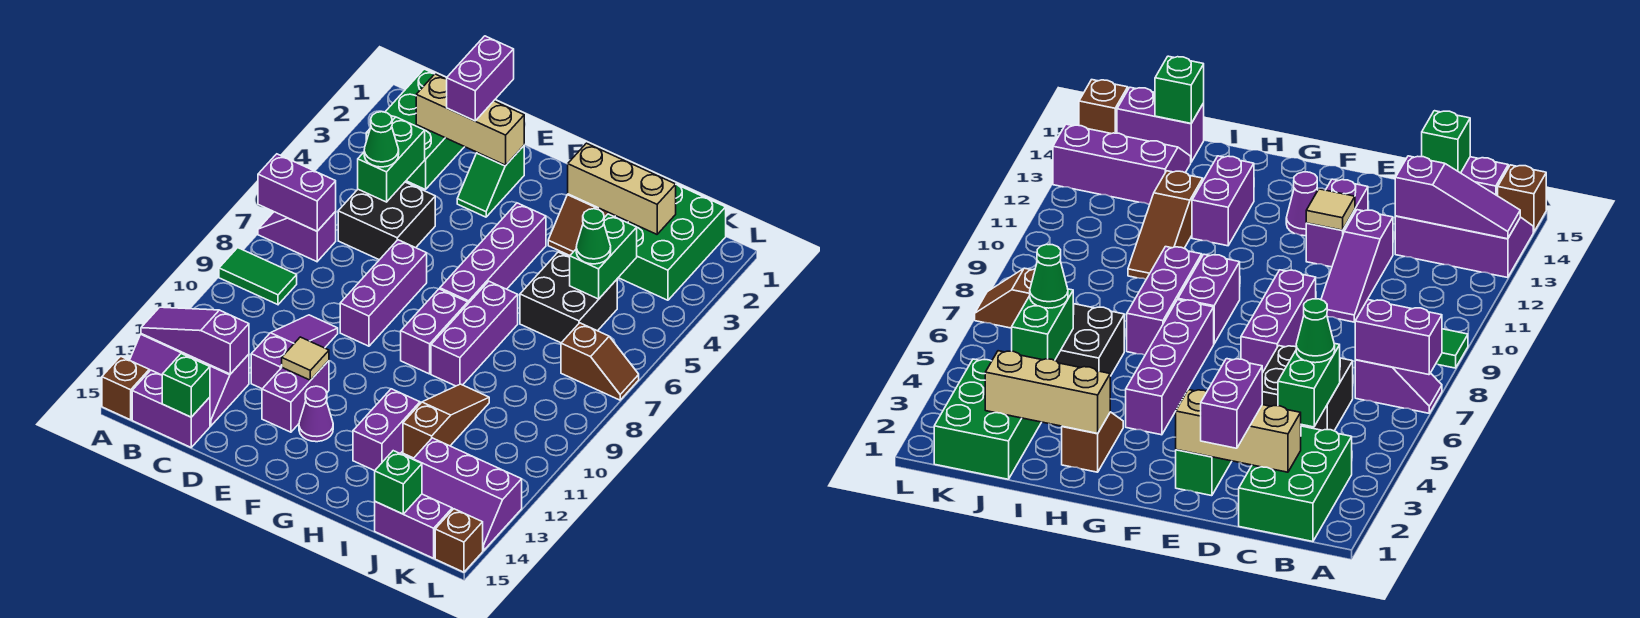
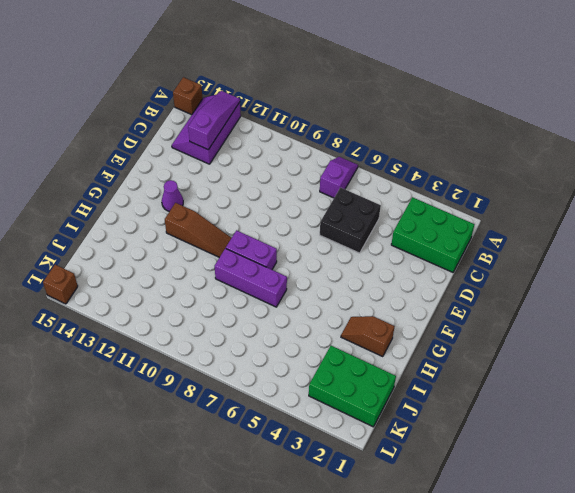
brown 1x3 slope [165,203,231,257] -> brown 1x3 slope moved to [403,384,489,458]
none -> green 1x2 tile [219,248,297,305]
none -> purple 1x2 brick [132,370,210,447]
none -> purple 1x3 slope [251,315,338,389]
none -> green 1x2 slope [457,146,524,217]

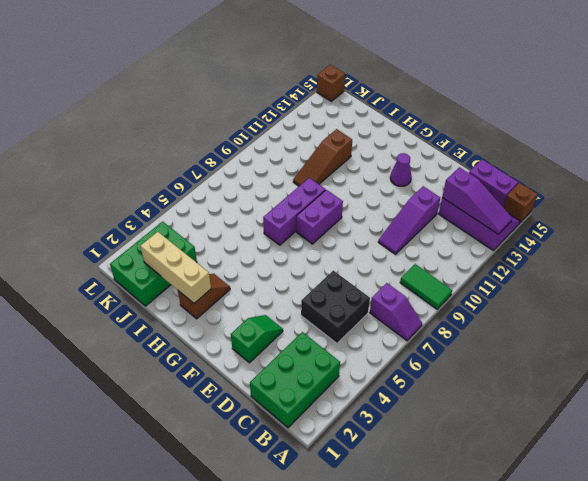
none -> purple 1x3 brick [340,240,427,346]
none -> purple 1x2 brick [262,361,329,432]
none -> purple 1x4 brick [440,203,546,303]
none -> purple 1x2 brick [353,389,420,471]

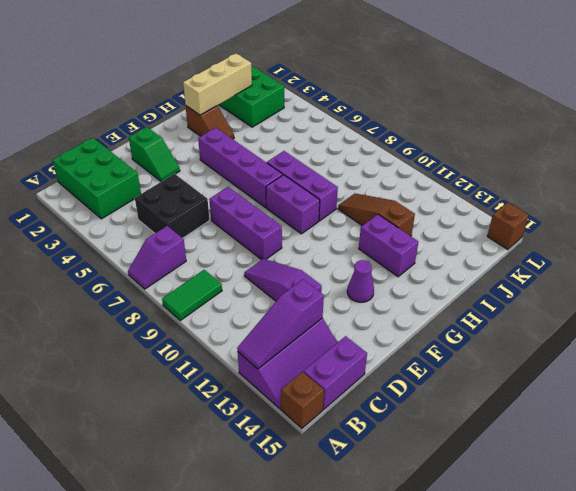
none -> purple 1x2 brick [262,361,329,432]
none -> black 2x2 brick [520,252,617,343]
none -> purple 2x3 slope [413,438,522,551]
none -> purple 1x2 brick [375,494,452,558]

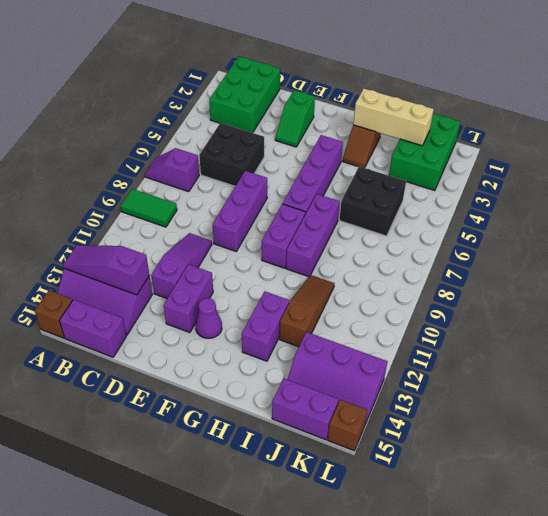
none -> brown 1x2 slope [561,323,639,400]
none -> purple 1x2 brick [258,154,336,231]
none -> tan 1x3 brick [416,74,524,165]
none -> green 1x2 brick [358,117,425,202]

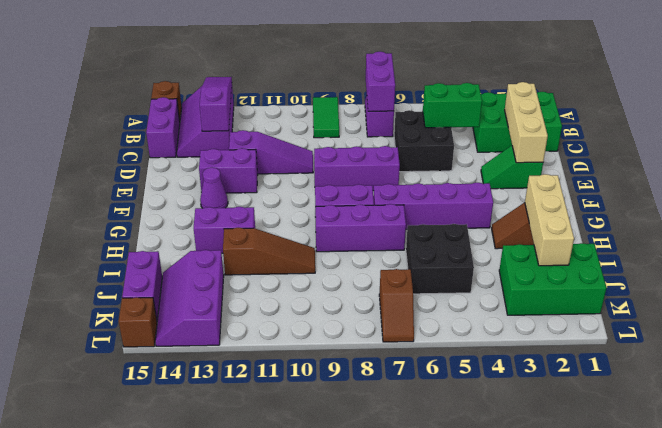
none -> green 1x1 brick [162,354,210,417]
none -> tan 1x1 tile [282,337,329,380]
none -> green 1x2 brick [570,214,637,299]
none -> green 1x1 brick [375,451,422,514]

